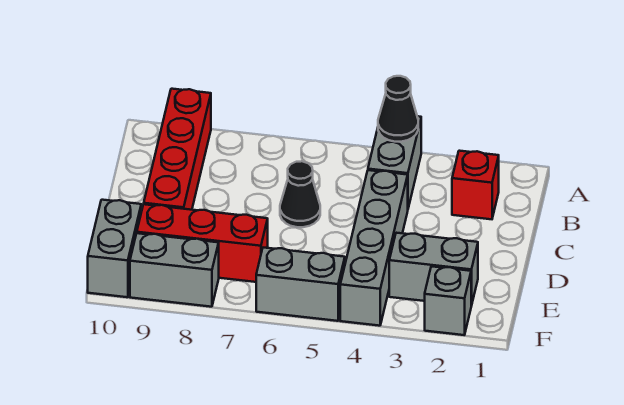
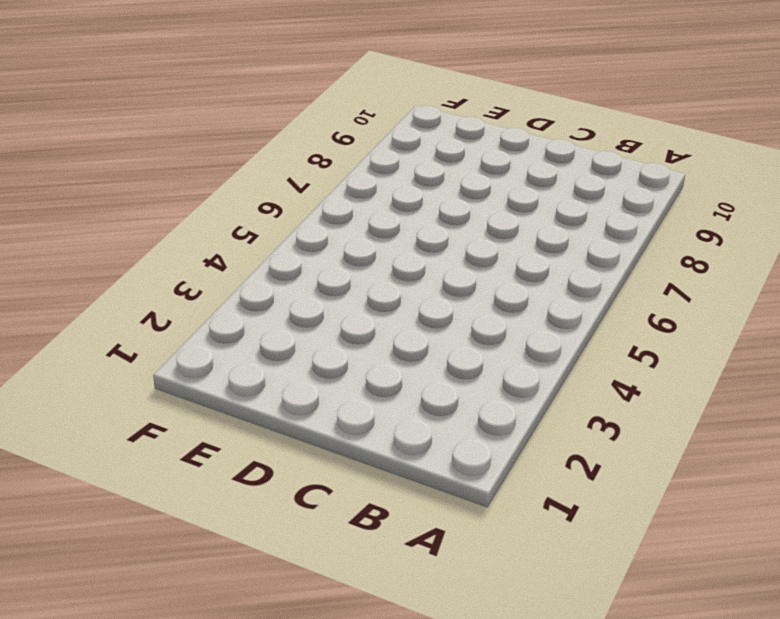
none -> grey 1x2 brick [368,116,421,208]
none -> red 1x4 brick [144,89,211,210]
none -> red 1x1 brick [452,151,499,219]

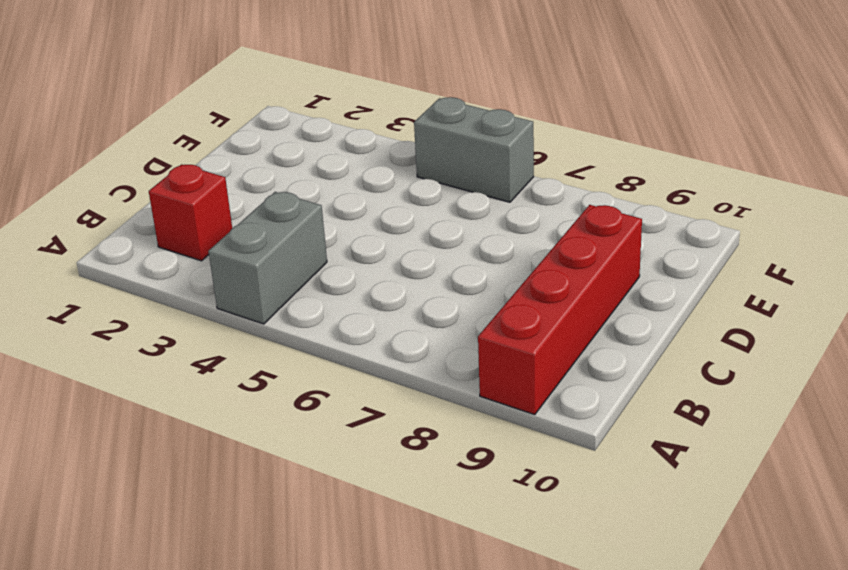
none -> grey 1x4 brick [340,170,408,326]
none -> black 1x1 cone [280,161,320,227]
none -> grey 1x2 brick [389,233,478,306]

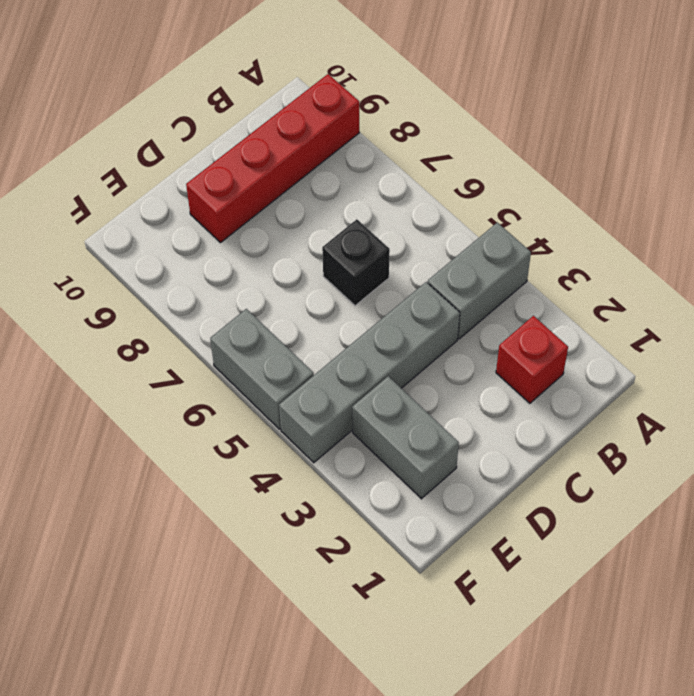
black 1x1 brick [322,219,390,306] -> black 1x1 cone [280,161,320,227]
none -> red 1x3 brick [137,204,268,282]
none -> grey 1x2 brick [88,200,141,297]
none -> grey 1x1 brick [425,266,471,335]

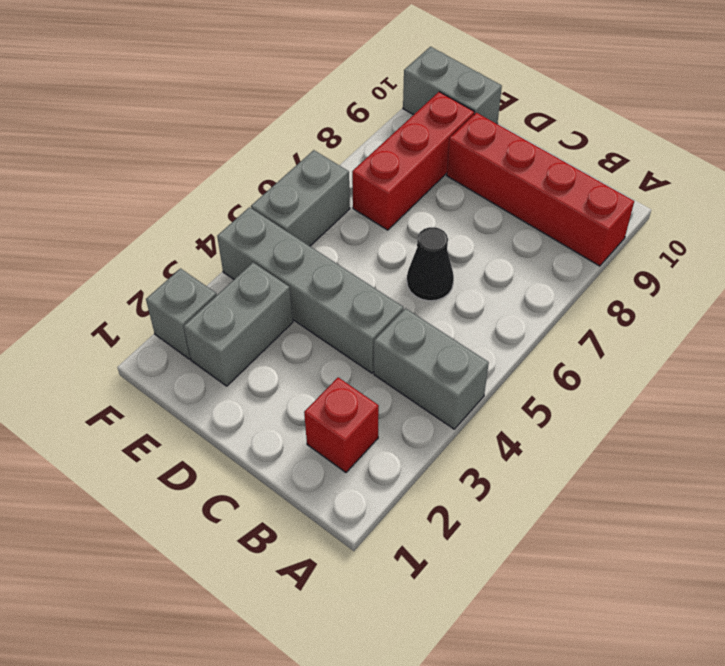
none -> grey 1x2 brick [130,233,219,307]
none -> black 1x1 cone [378,76,418,142]

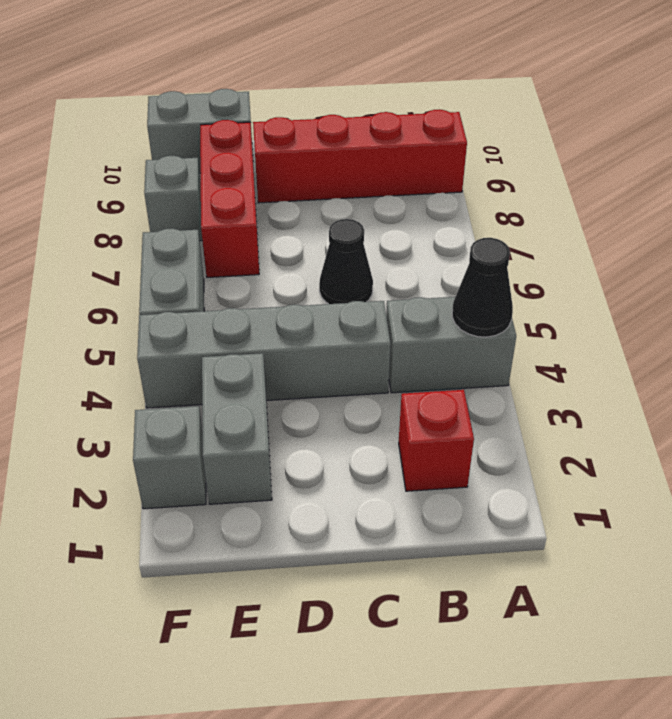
grey 1x1 brick [144,156,202,241] -> grey 1x2 brick [130,233,219,307]

